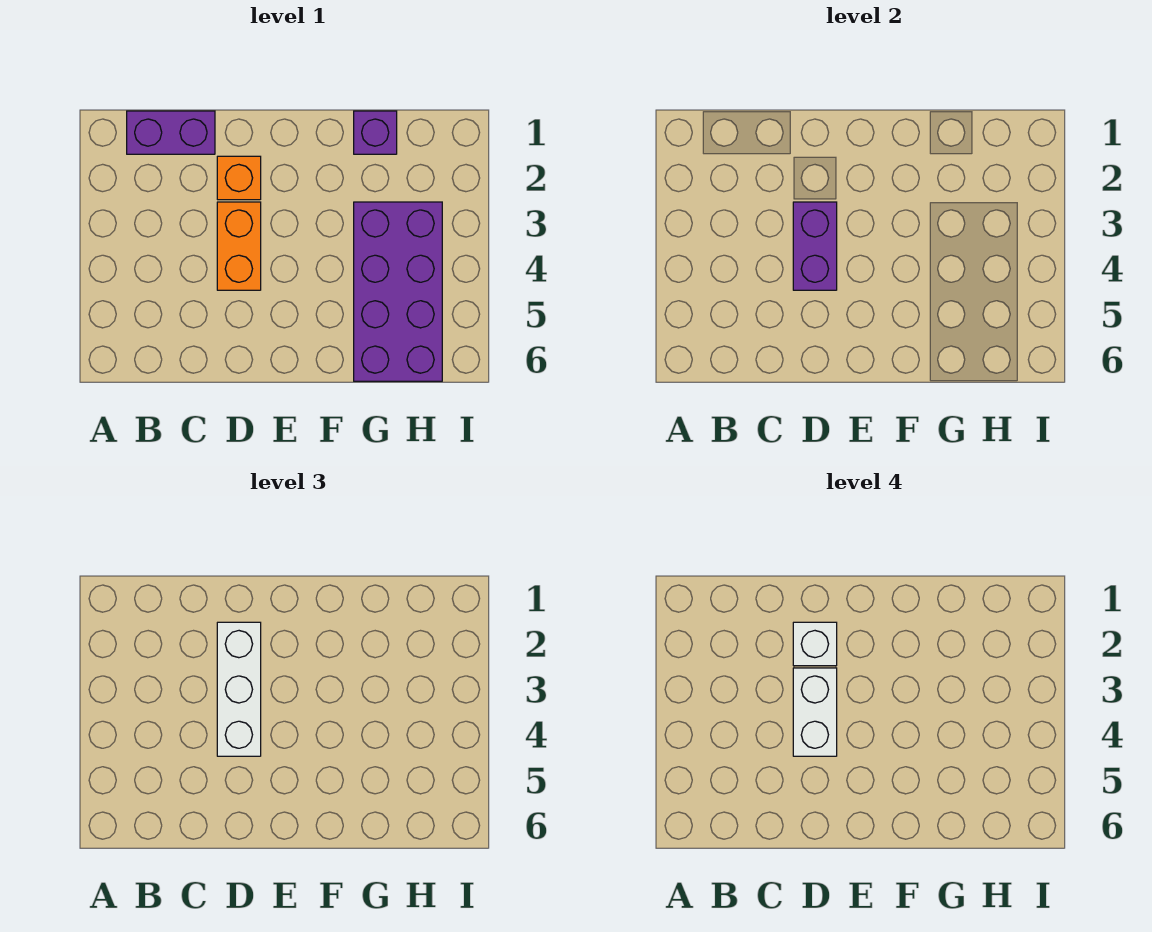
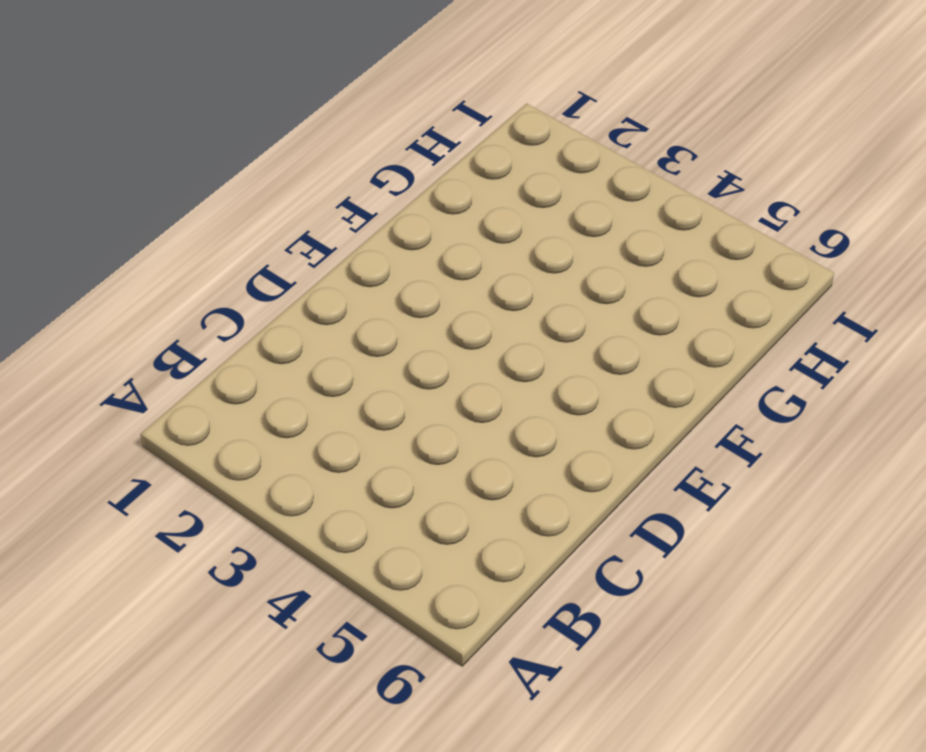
none -> purple 1x2 brick [127,111,215,154]
none -> orange 1x1 brick [217,156,261,200]

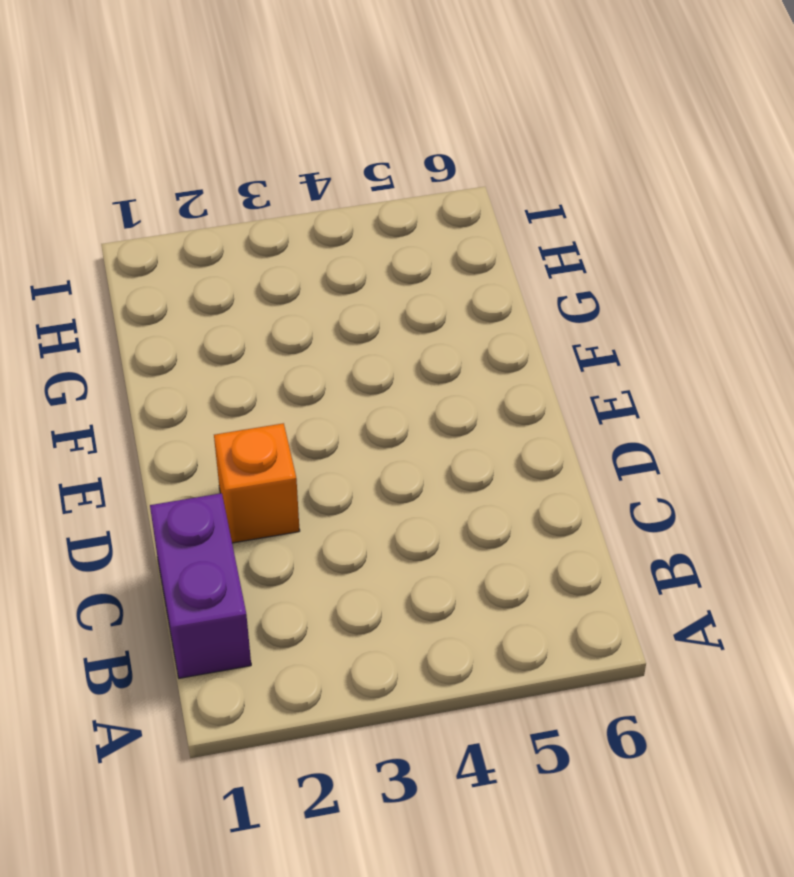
none -> orange 1x2 brick [217,202,261,290]
none -> purple 1x1 brick [354,111,397,154]

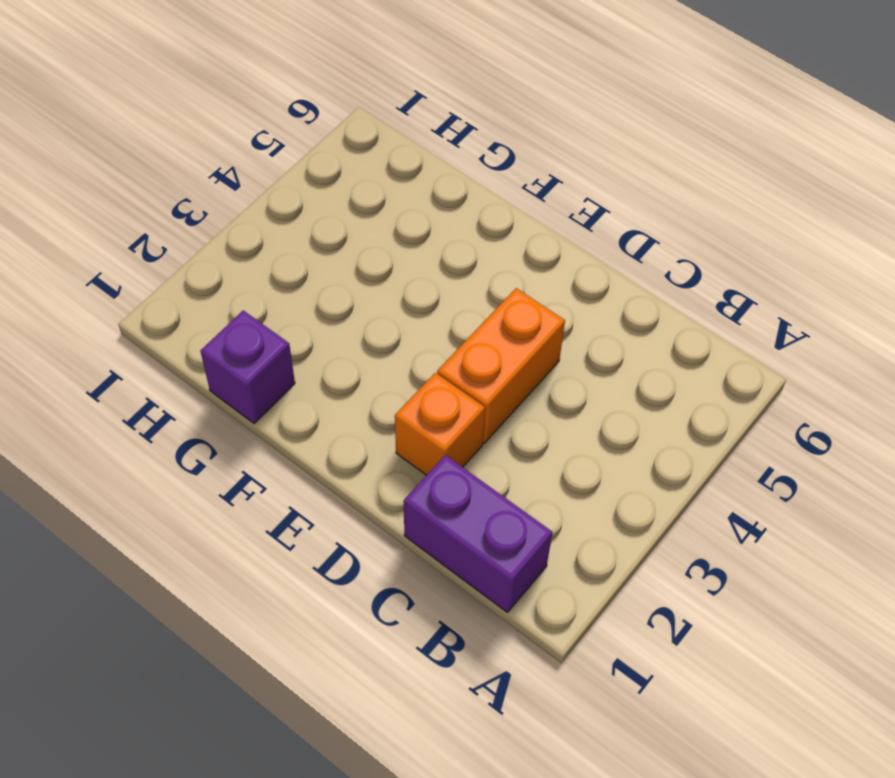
none -> purple 2x4 brick [354,202,442,381]
none -> purple 1x2 brick [793,202,837,290]

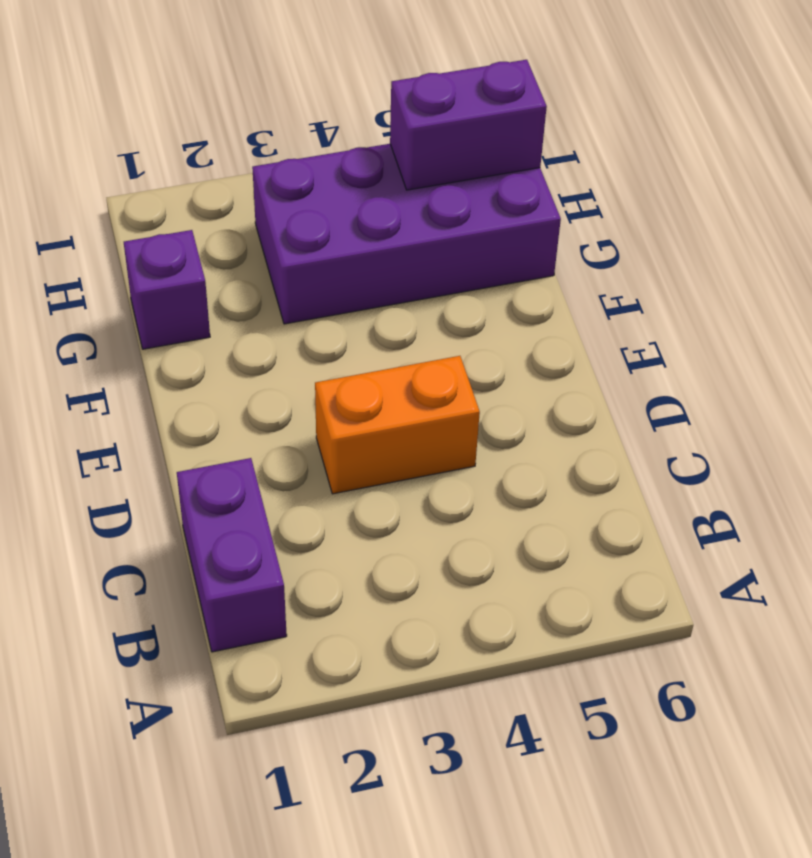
purple 1x2 brick [390,60,547,190] -> purple 1x2 brick moved to [793,202,837,290]
none -> orange 1x1 brick [217,156,261,200]
none -> white 1x3 brick [217,622,261,756]

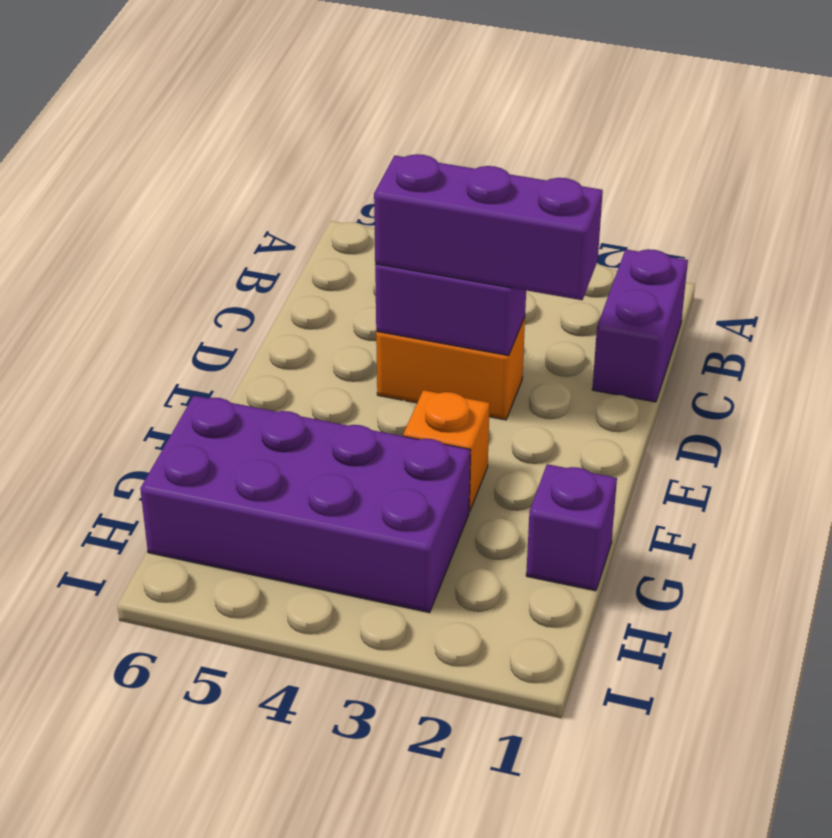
purple 1x3 brick [374,154,603,300] -> white 1x3 brick [217,622,261,756]
orange 1x1 brick [403,390,490,511] -> orange 1x1 brick moved to [217,156,261,200]
none -> white 1x1 brick [793,622,837,666]
none -> white 1x2 brick [793,668,837,756]

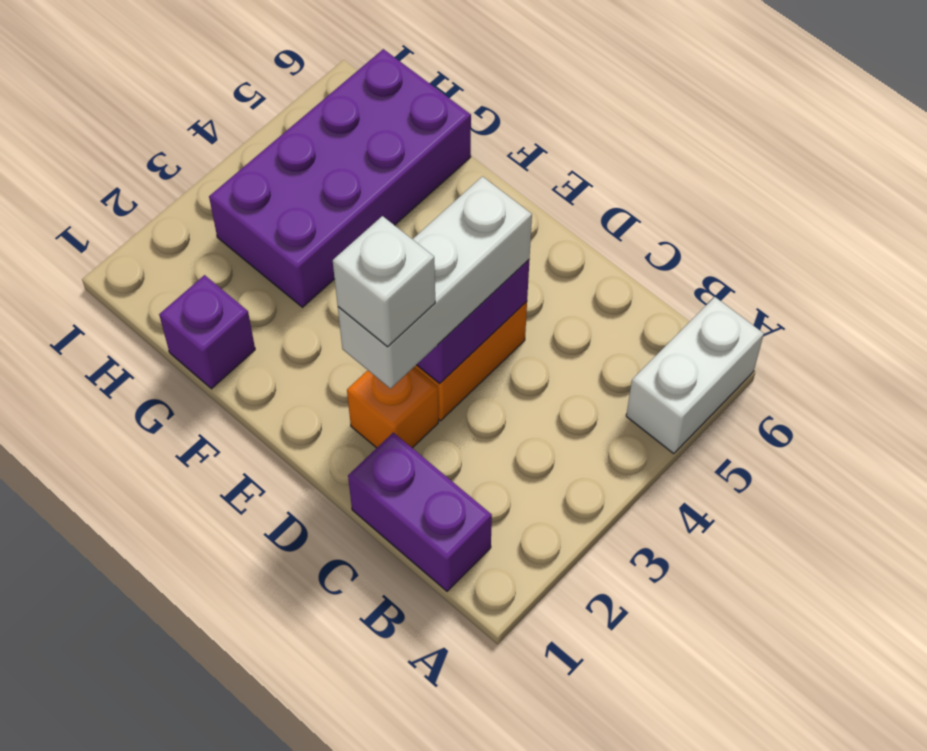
white 1x2 brick [626,297,764,454] -> white 1x2 brick moved to [793,668,837,756]

